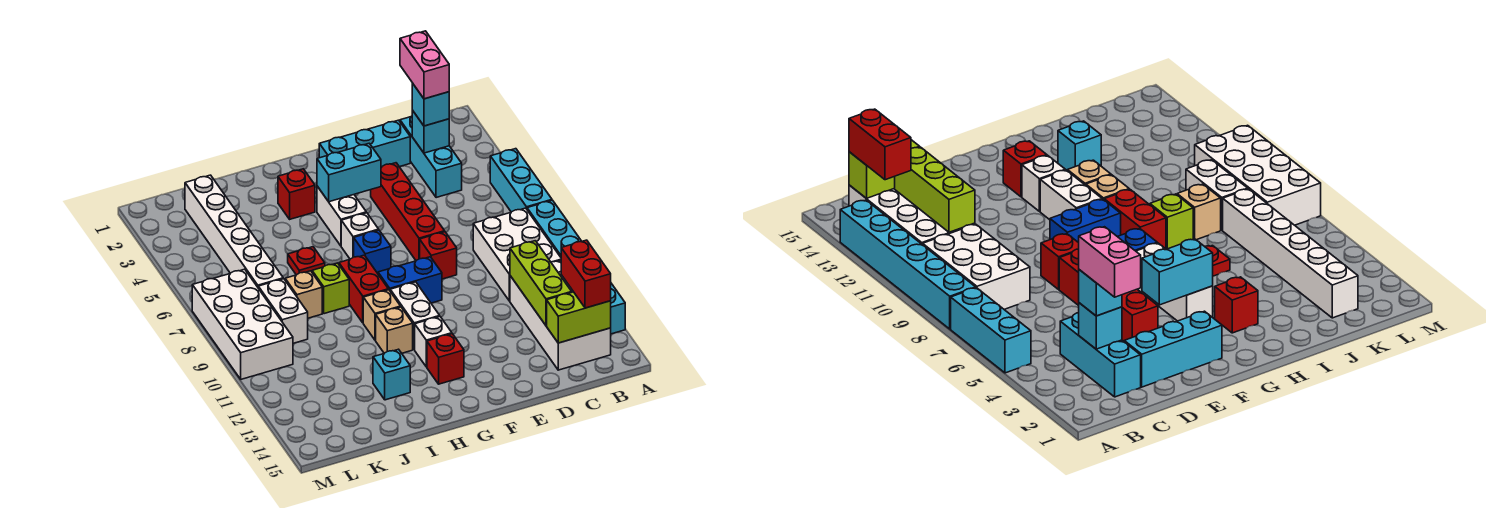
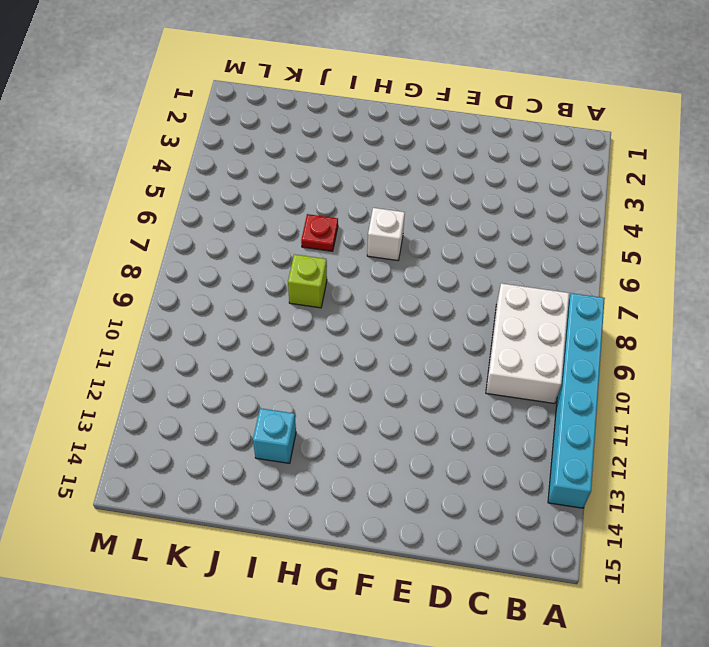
none -> cyan 1x3 brick [490,149,552,212]
none -> white 2x4 brick [510,260,611,370]
none -> cyan 1x3 brick [400,116,462,198]
none -> cyan 1x3 brick [319,120,410,167]

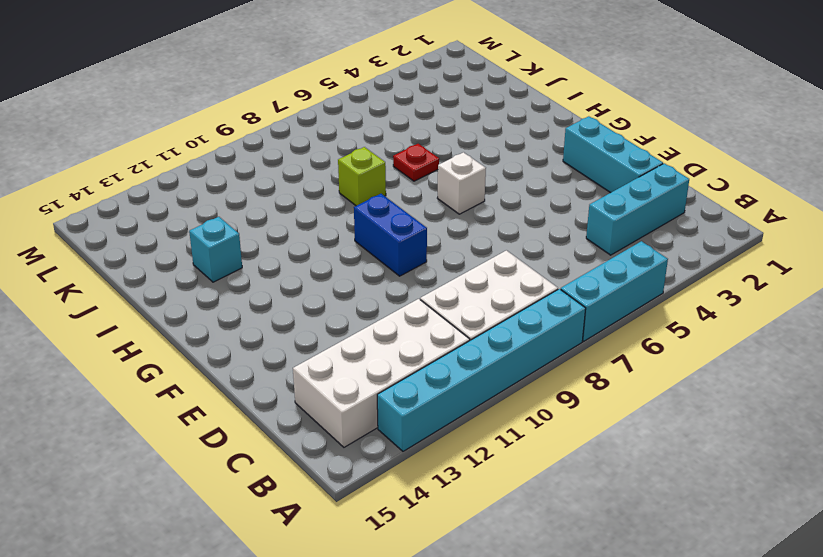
none -> red 1x4 brick [371,163,445,260]
none -> red 1x1 brick [420,232,457,279]
none -> white 1x2 brick [317,186,366,246]
none -> blue 1x1 brick [354,230,391,273]

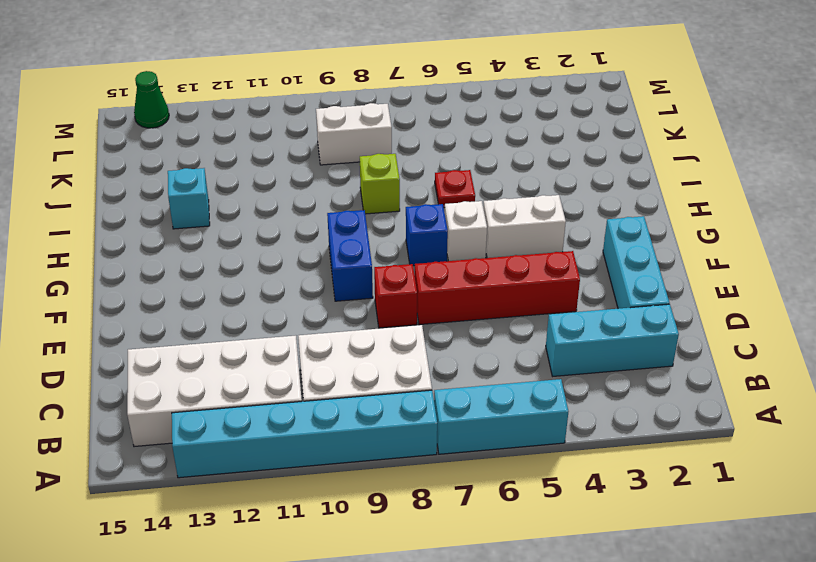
green 1x1 cone [134,71,169,128] -> none
none -> white 1x2 brick [390,282,440,350]
none -> white 1x1 brick [415,317,452,367]
none -> red 1x1 brick [427,334,464,384]
none -> red 1x1 brick [278,169,315,219]

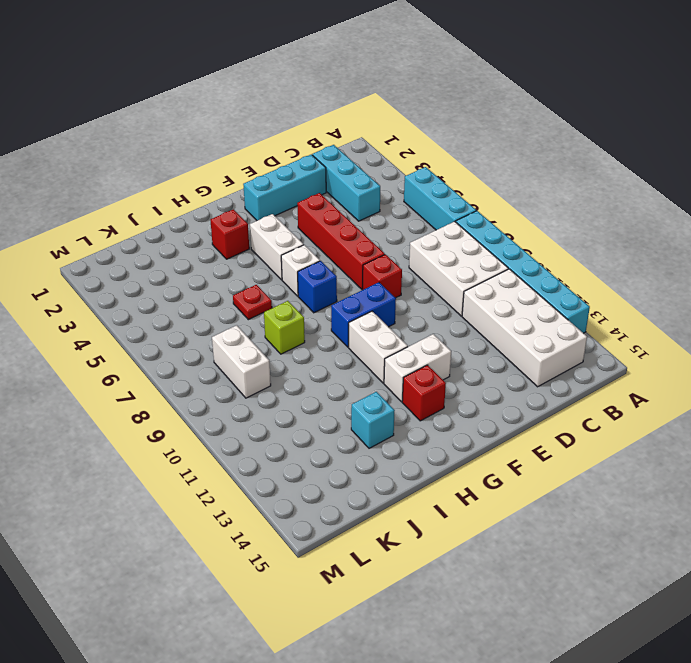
white 1x2 brick [384,334,451,402] -> white 1x1 brick [415,317,452,367]
none -> red 1x2 brick [339,255,388,323]
none -> tan 1x1 brick [363,290,401,340]
none -> tan 1x1 brick [376,307,413,353]
none -> tan 1x1 brick [285,271,322,318]

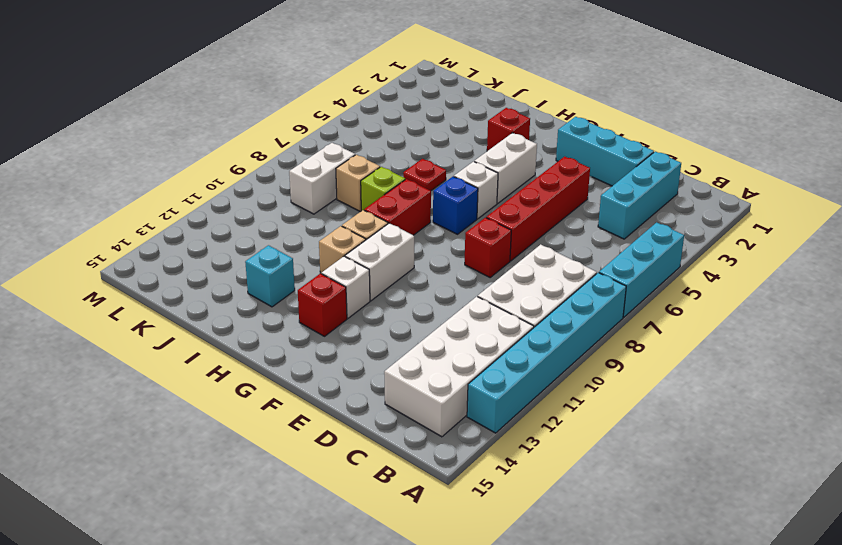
none -> blue 1x2 brick [378,257,442,303]
none -> white 1x6 brick [185,175,283,287]
none -> white 2x4 brick [192,269,293,379]
none -> lime 1x2 brick [547,292,611,343]

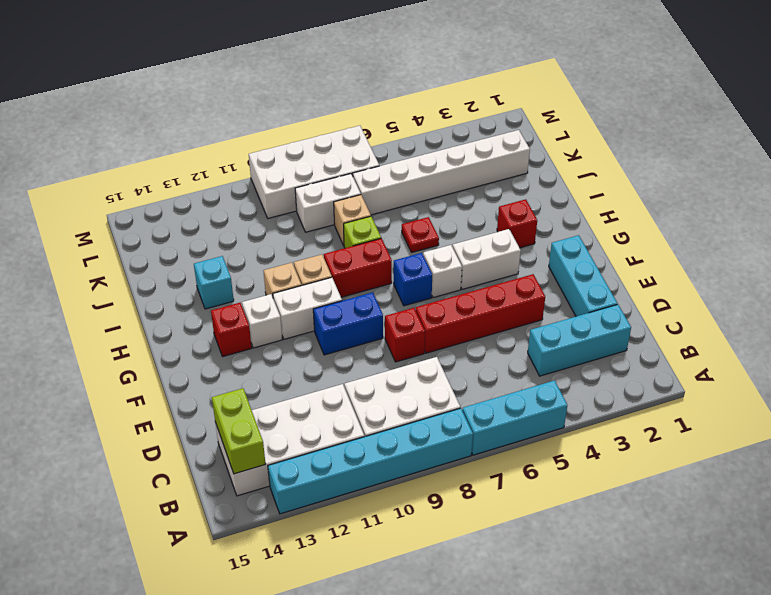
blue 1x2 brick [313,292,383,355] -> blue 1x2 brick turned to [378,257,442,303]
none -> cyan 1x1 brick [412,110,449,153]
none -> lime 1x3 brick [510,241,572,326]
none -> cyan 1x2 brick [317,143,381,202]
none -> red 1x2 brick [561,240,611,308]

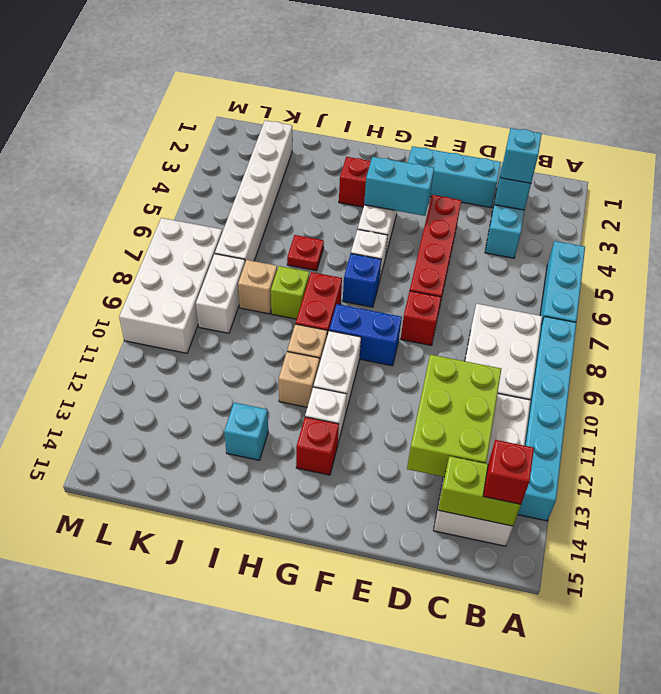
red 1x1 brick [483,440,534,504] -> red 1x2 brick [561,240,611,308]
lime 2x3 brick [407,355,501,477] -> lime 1x3 brick [510,241,572,326]
none -> pink 1x2 brick [400,31,449,99]

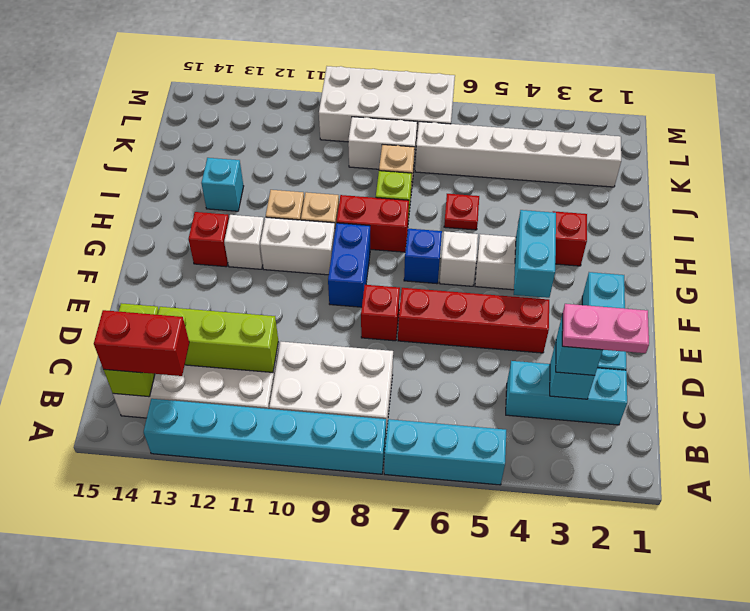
pink 1x2 plate [562,304,649,353] -> pink 1x2 brick [400,31,449,99]

